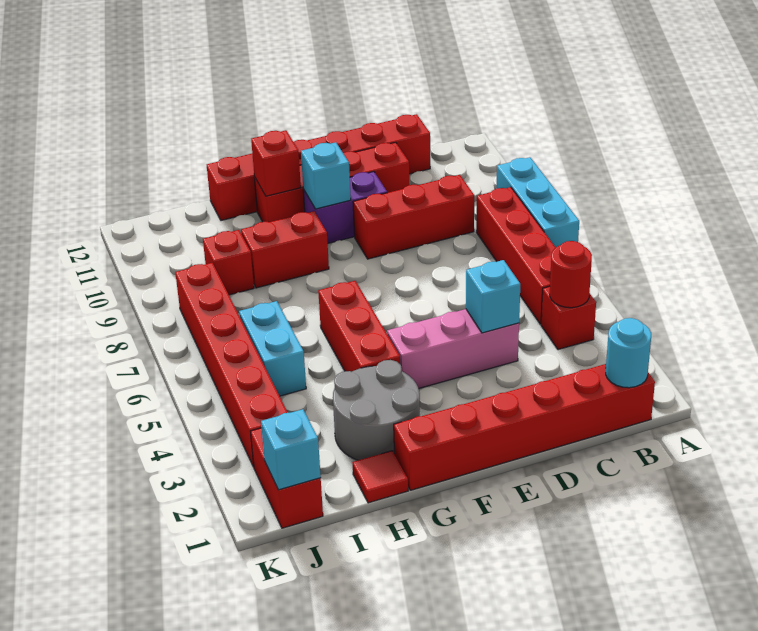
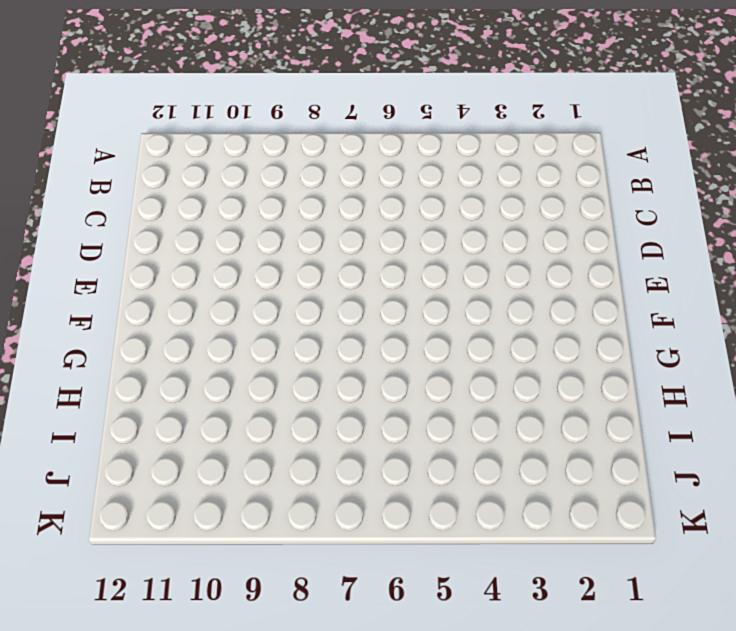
none -> cyan 1x3 brick [496,157,579,247]
none -> red 1x6 brick [394,364,655,490]
none -> red 1x1 brick [541,286,596,350]

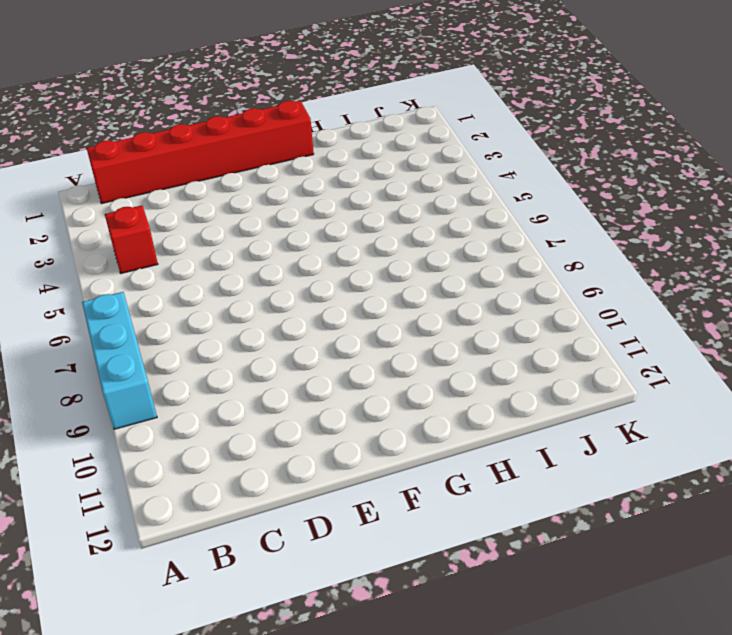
none -> red 1x4 brick [476,187,556,324]
none -> red 1x3 brick [353,175,474,259]
none -> red 1x6 brick [207,114,430,221]

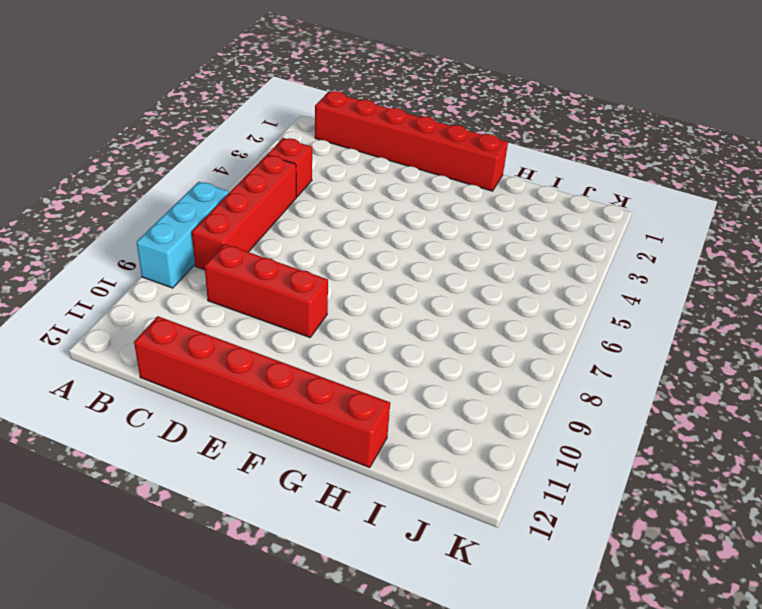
none -> pink 1x3 brick [387,309,519,388]
none -> red 1x4 brick [254,142,410,222]
none -> purple 1x2 brick [303,172,387,243]

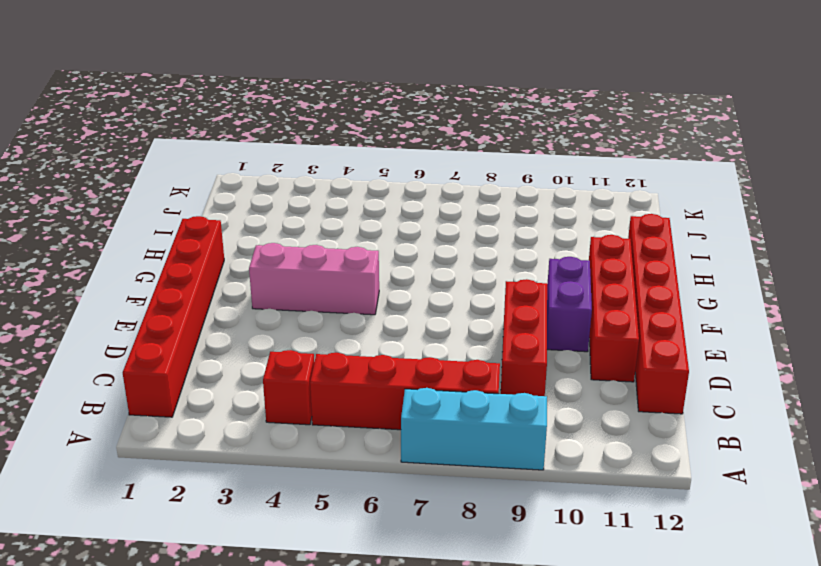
pink 1x3 brick [249,243,379,315] -> pink 1x3 brick turned to [387,309,519,388]
none -> grey 2x2 round brick [333,360,420,460]
none -> red 1x3 brick [318,281,400,372]
none -> red 1x2 brick [241,211,329,288]

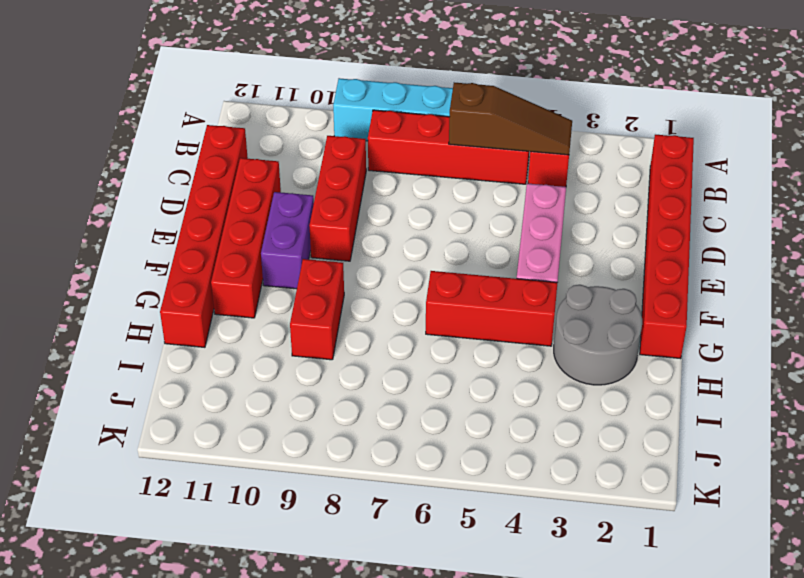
brown 1x3 slope [449,83,572,155] -> red 1x1 round brick [550,241,592,308]
none -> red 1x1 tile [352,451,408,503]
none -> cyan 1x2 brick [239,301,306,396]
none -> red 1x1 brick [203,230,254,295]

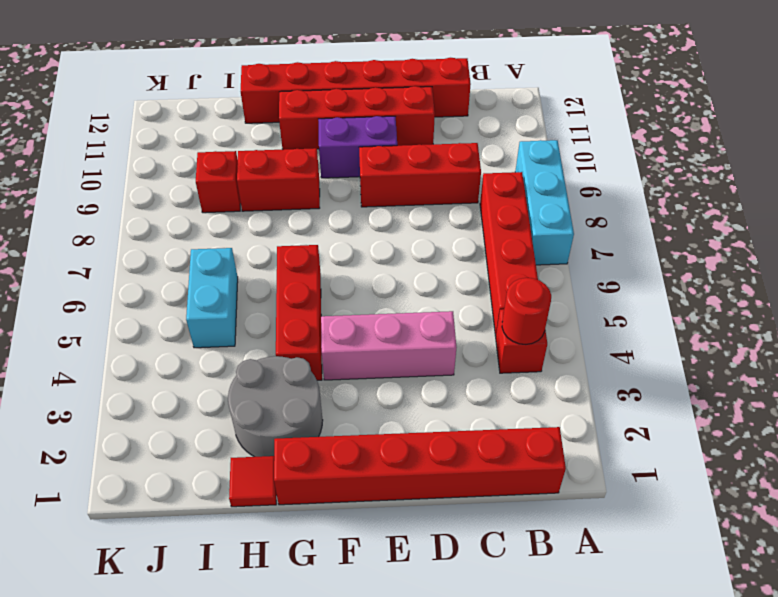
none -> red 1x2 brick [251,428,323,528]
none -> red 1x6 brick [175,263,288,467]
none -> cyan 1x1 round brick [606,318,651,388]

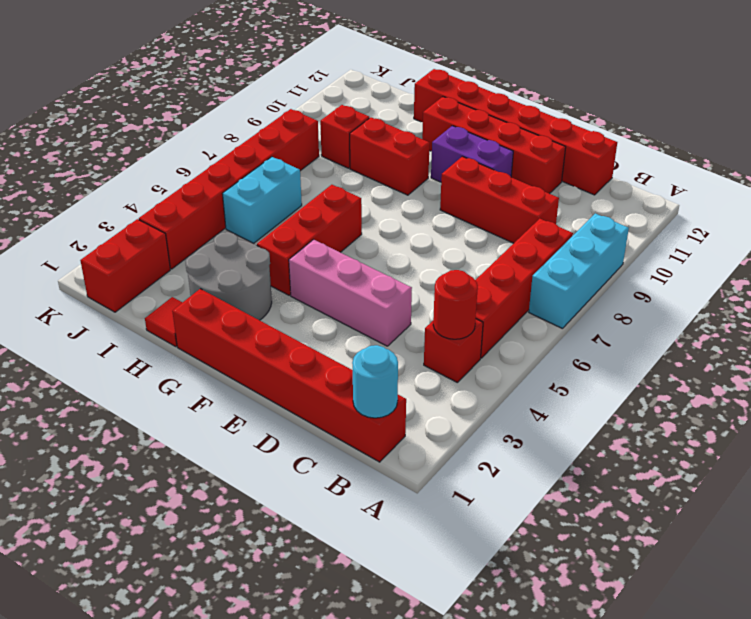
none -> cyan 1x1 brick [466,260,520,333]
none -> cyan 1x1 brick [301,142,351,209]
none -> red 1x1 brick [251,130,301,196]

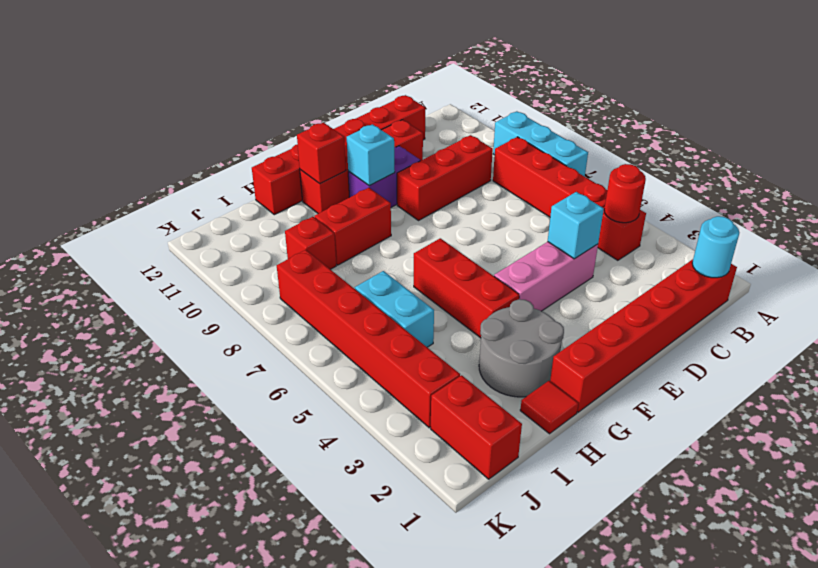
none -> cyan 1x1 brick [261,409,321,490]

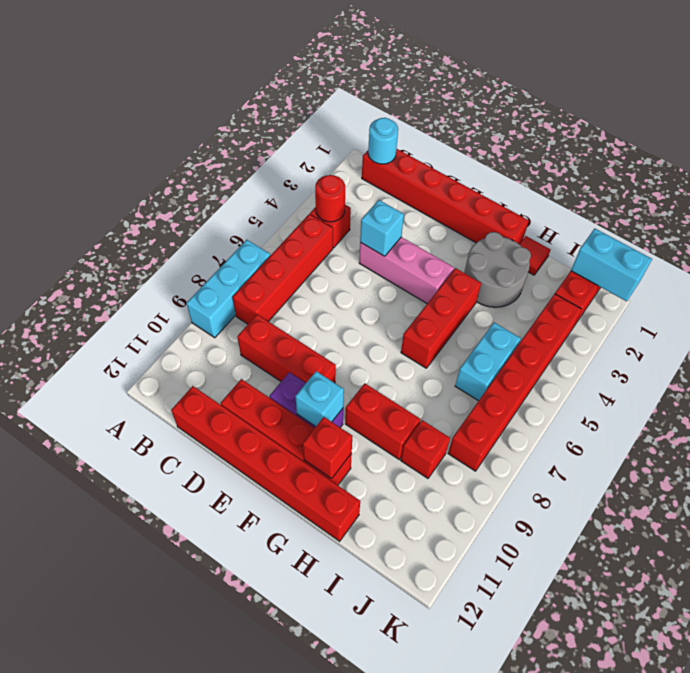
cyan 1x2 brick [571,228,652,301] -> cyan 1x1 brick [261,409,321,490]

